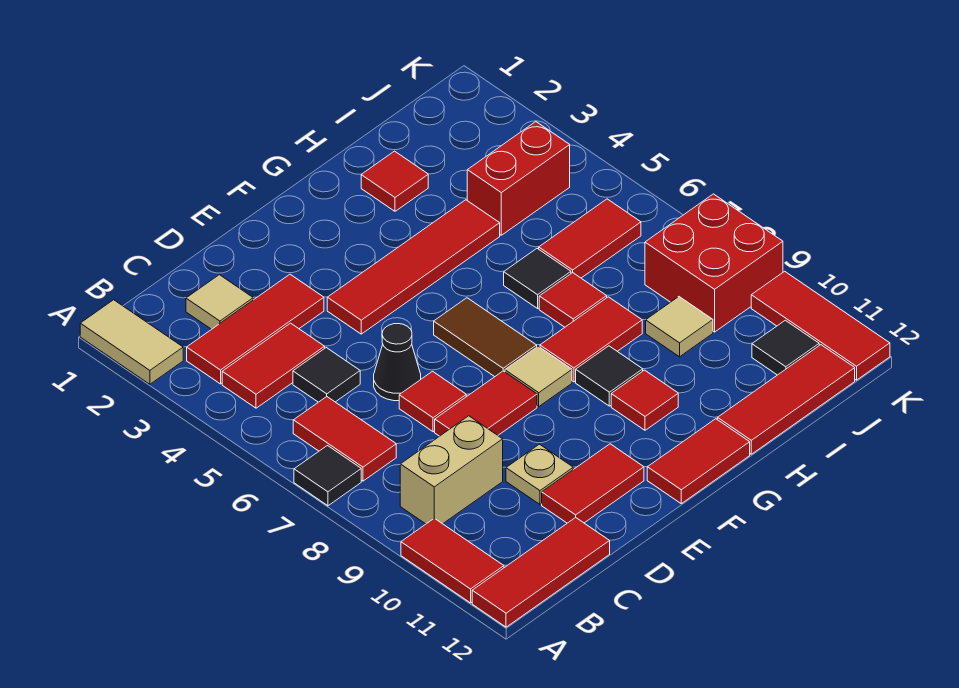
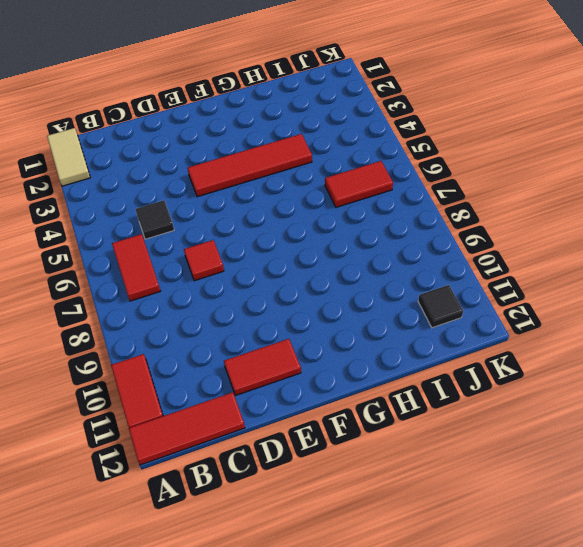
none -> black 1x1 tile [294,446,361,506]
none -> red 1x3 tile [187,274,324,384]
none -> red 1x2 tile [222,323,325,408]
none -> tan 1x2 brick [400,416,503,524]

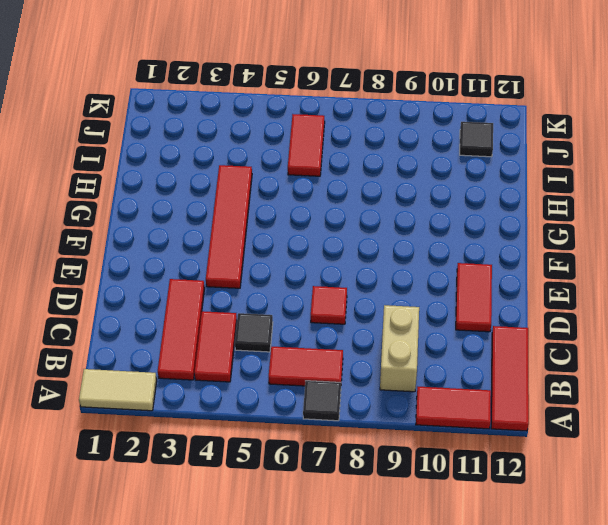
none -> tan 1x1 tile [186,275,253,329]
none -> black 1x1 cone [374,324,421,401]
none -> red 1x2 tile [435,371,537,436]
none -> tan 1x1 plate [506,444,573,504]

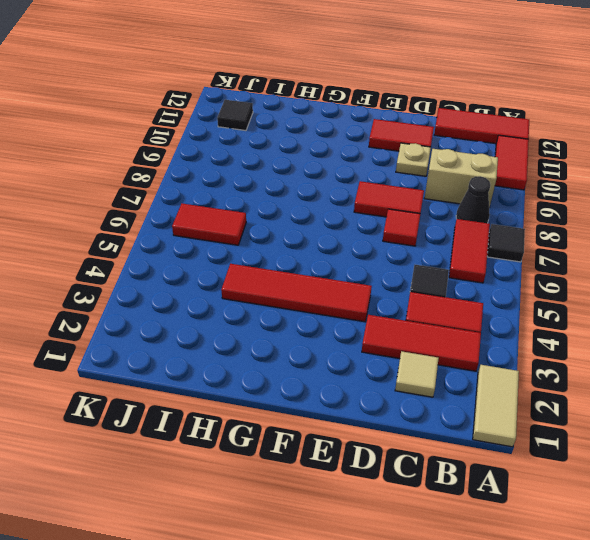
black 1x1 cone [456,176,490,223] -> black 1x1 cone moved to [374,324,421,401]
none -> brown 1x2 tile [434,298,537,377]
none -> tan 1x1 tile [505,346,572,406]
none -> red 1x2 tile [647,419,750,504]
none -> red 1x2 tile [540,297,642,382]

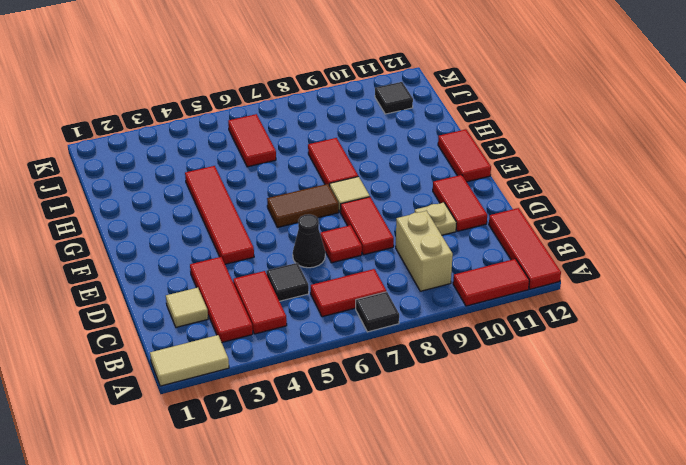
none -> black 1x1 tile [576,346,643,406]
none -> red 1x1 tile [611,370,678,430]
none -> red 1x1 tile [361,151,428,211]
none -> black 1x1 tile [504,249,571,308]

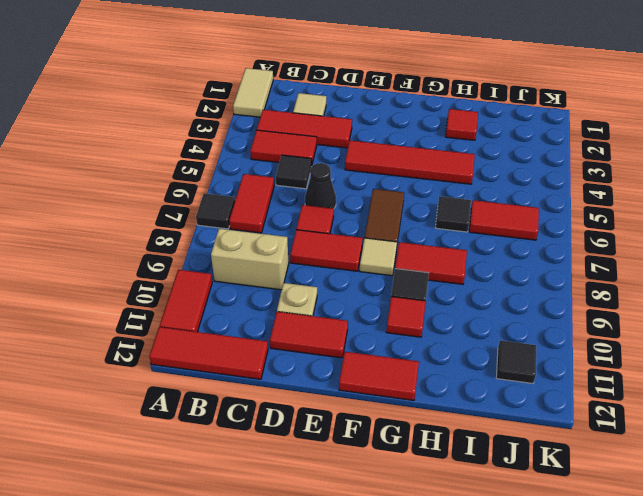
none -> red 1x1 tile [539,273,607,327]
none -> red 1x3 tile [717,345,855,454]
none -> red 1x2 brick [467,122,570,235]
none -> tan 1x1 tile [646,297,713,357]

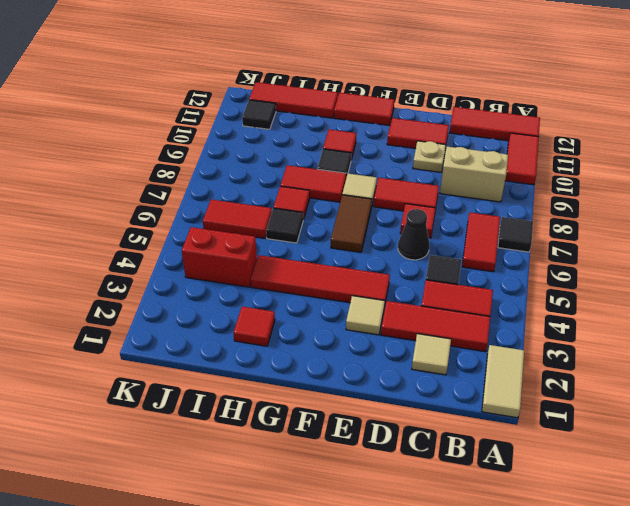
tan 1x1 tile [346,296,385,335] -> tan 1x1 tile moved to [646,297,713,357]
none -> red 2x2 brick [645,194,783,332]
none -> red 1x3 tile [751,271,890,380]

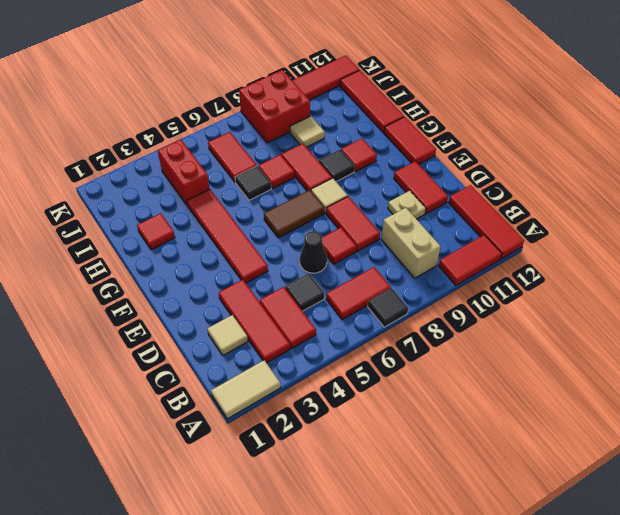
none -> black 1x1 tile [752,320,819,375]

